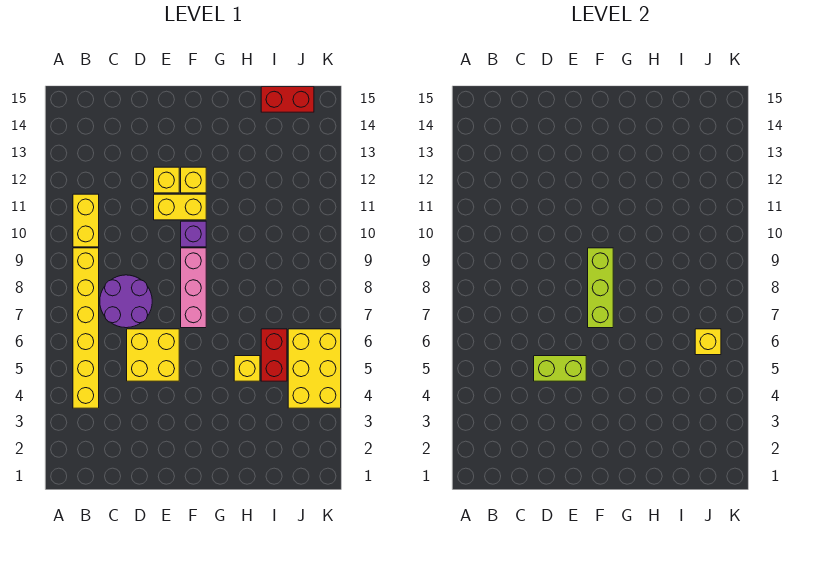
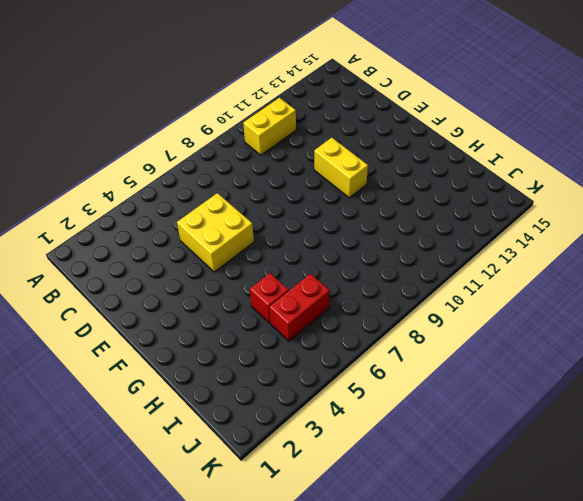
red 1x1 brick [250,273,289,323] -> yellow 1x1 brick [234,356,260,381]
none -> yellow 1x6 brick [73,248,99,408]
none -> purple 2x2 round brick [100,275,152,328]
none -> yellow 1x1 brick [154,167,179,193]

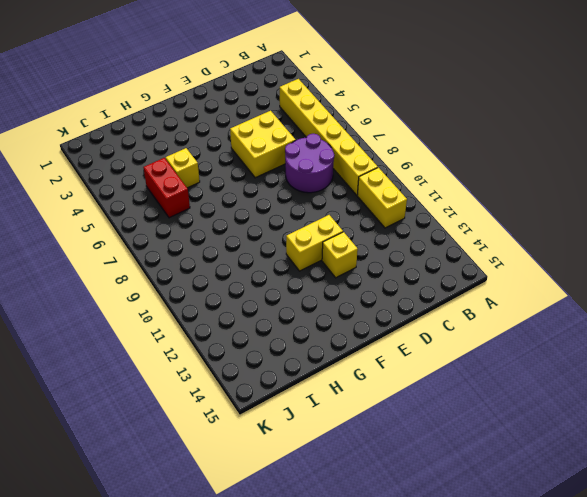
none -> pink 1x3 brick [181,248,206,328]
none -> purple 1x1 brick [181,221,206,247]
none -> yellow 1x1 brick [181,167,206,193]

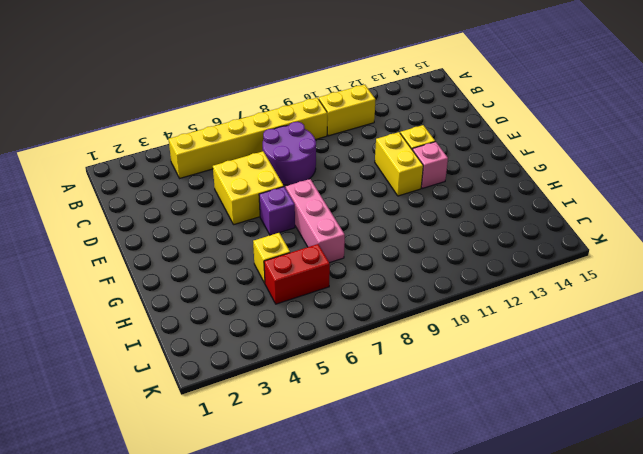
purple 1x1 brick [259,187,295,235] -> purple 1x1 brick moved to [181,221,206,247]
pink 1x3 brick [286,179,345,263] -> pink 1x3 brick turned to [181,248,206,328]
pink 1x1 brick [413,142,448,188] -> yellow 1x1 brick [181,167,206,193]
none -> red 1x2 brick [261,87,314,112]
none -> yellow 2x3 brick [288,329,341,408]
none -> lime 1x2 brick [534,356,586,381]

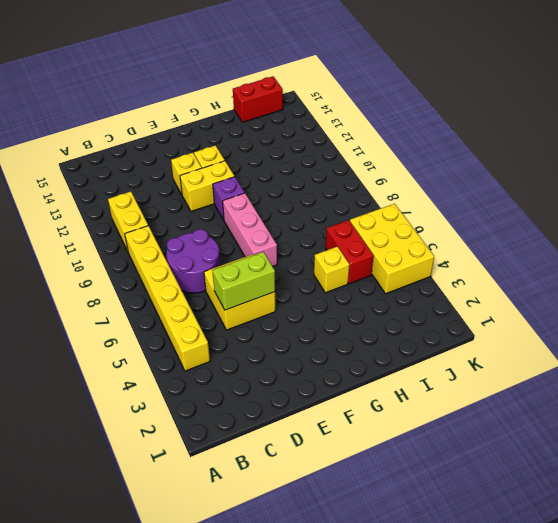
none -> lime 1x3 brick [588,248,613,328]
none -> yellow 1x1 brick [695,329,721,355]

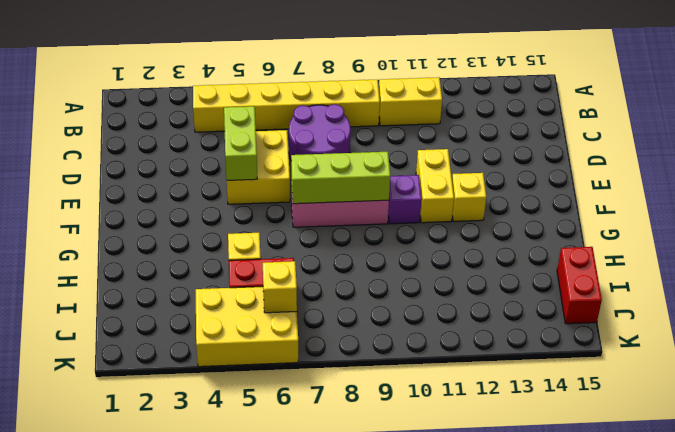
none -> yellow 1x1 brick [154,167,179,193]

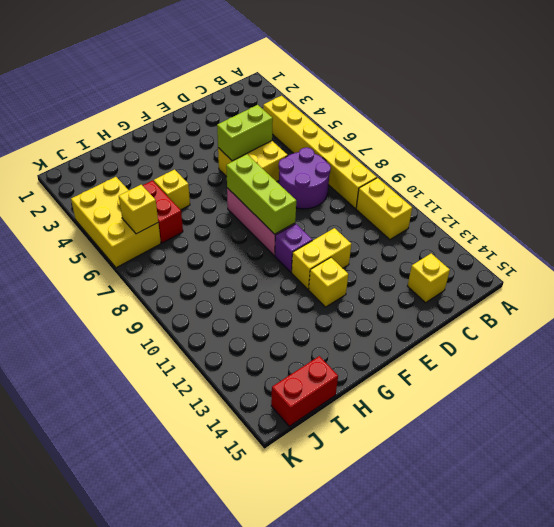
yellow 1x1 brick [408,253,450,303] -> yellow 1x1 brick moved to [154,167,179,193]

